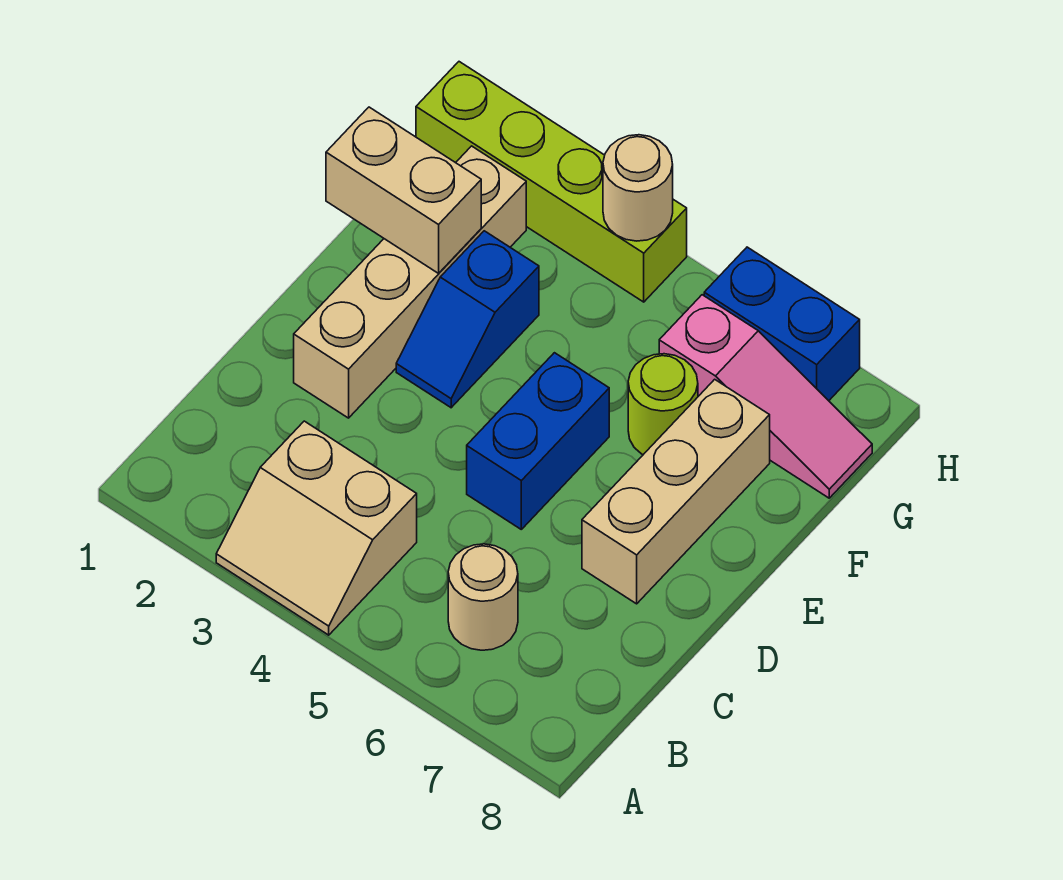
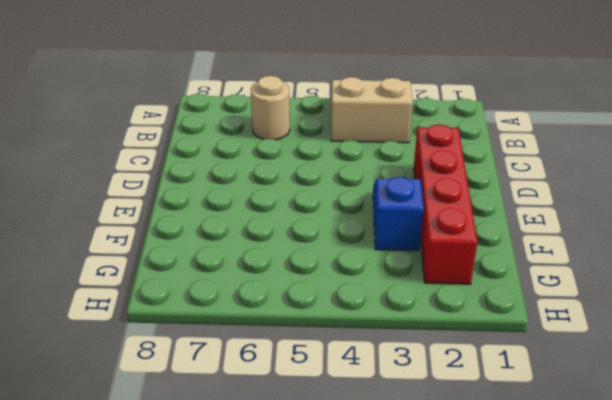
red 1x4 brick [414,125,477,284] -> tan 1x4 brick [294,146,526,418]
none -> blue 1x2 brick [467,353,609,529]
none -> tan 1x3 brick [582,379,770,604]
none -> lime 1x1 round brick [628,354,698,455]

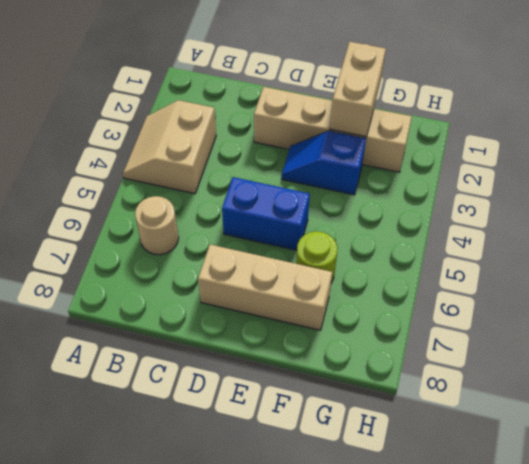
none -> pink 1x3 slope [659,295,872,498]
none -> lime 1x4 brick [416,62,687,302]
none -> blue 1x2 brick [704,247,860,401]

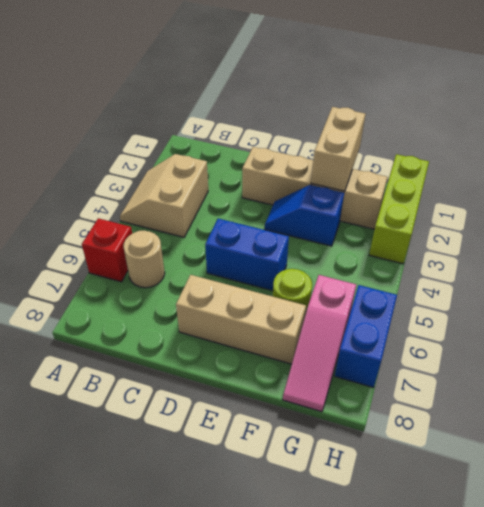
red 1x1 brick [82,218,132,282] -> none
lime 1x3 brick [369,154,429,264] -> lime 1x4 brick [416,62,687,302]
none -> tan 1x1 round brick [603,135,673,241]

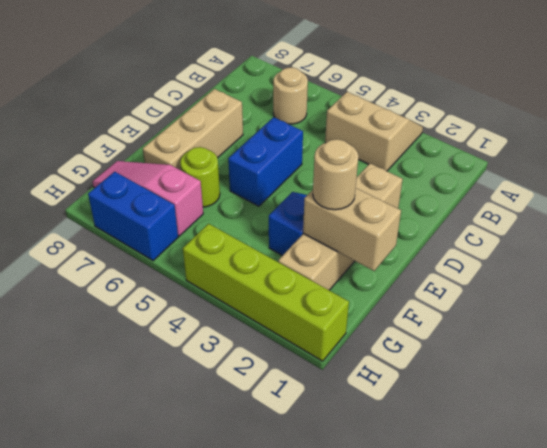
tan 1x1 round brick [313,139,359,210] -> tan 1x1 round brick moved to [603,135,673,241]

